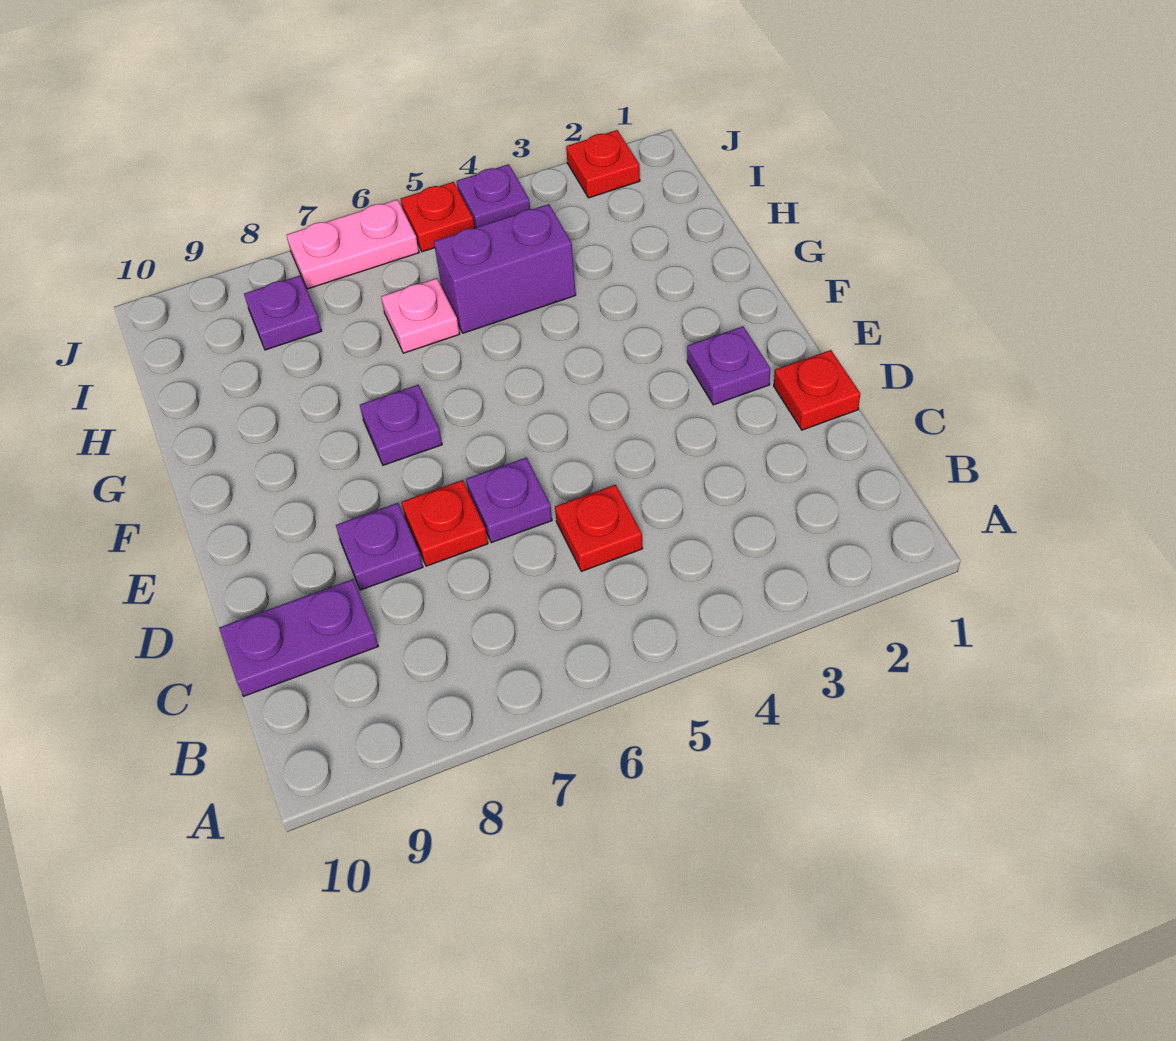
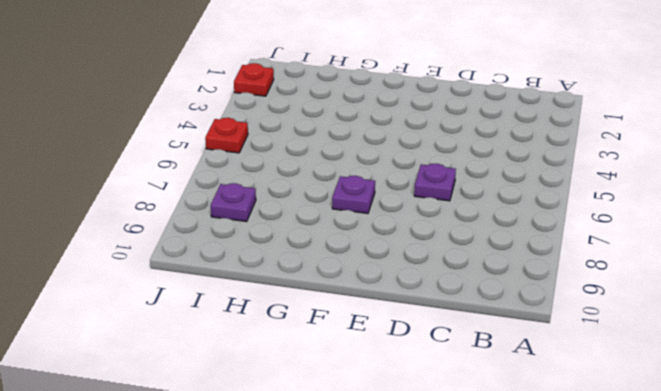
none -> red 1x1 plate [555,485,643,571]
none -> purple 1x2 plate [219,579,378,696]
none -> red 1x1 plate [774,350,860,430]

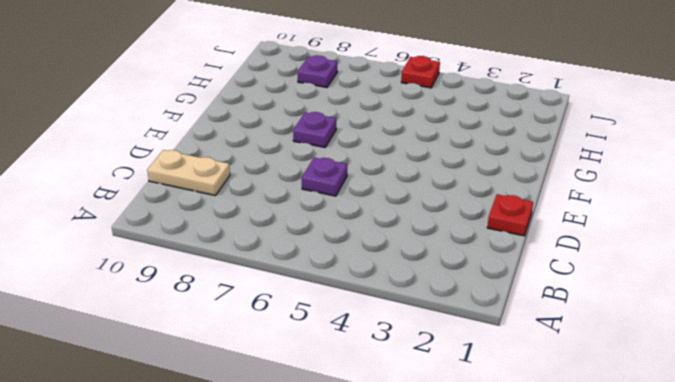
tan 1x2 plate [147,150,230,196] -> purple 1x2 plate [219,579,378,696]
none -> red 1x1 plate [555,485,643,571]
none -> red 1x1 plate [402,480,488,566]
none -> purple 1x1 plate [336,503,423,590]

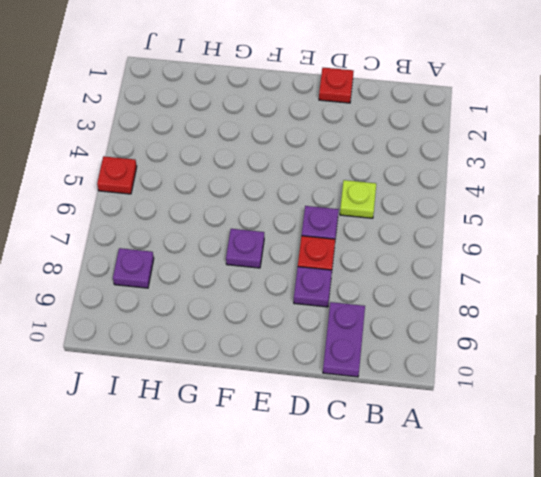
lime 1x1 plate [340,180,376,218] -> red 1x1 plate [555,485,643,571]
none -> purple 1x1 plate [687,326,771,405]
none -> purple 1x2 brick [434,204,576,333]
none -> pink 1x1 plate [381,278,460,353]

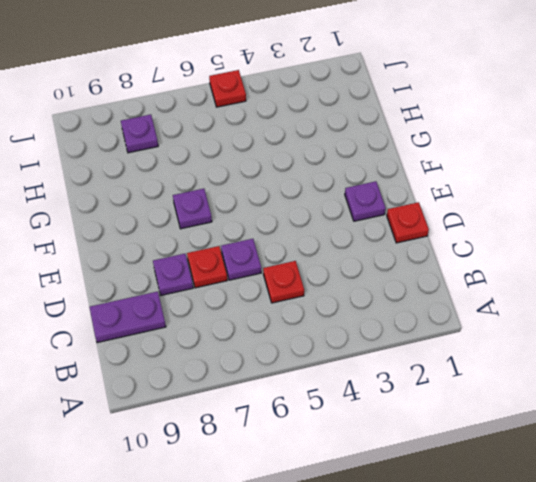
none -> purple 1x2 brick [434,204,576,333]
none -> pink 1x1 plate [381,278,460,353]
none -> red 1x1 plate [566,130,640,198]

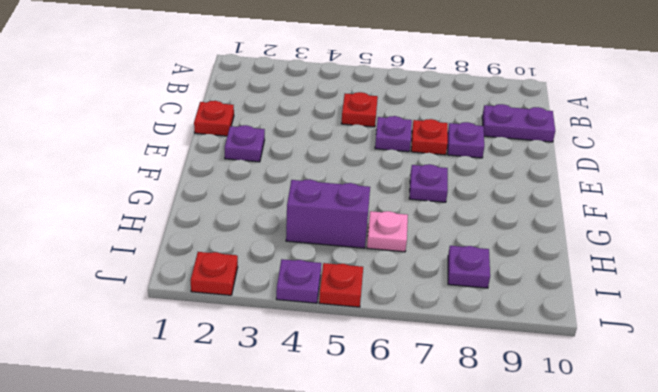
none -> pink 1x2 plate [286,200,419,289]

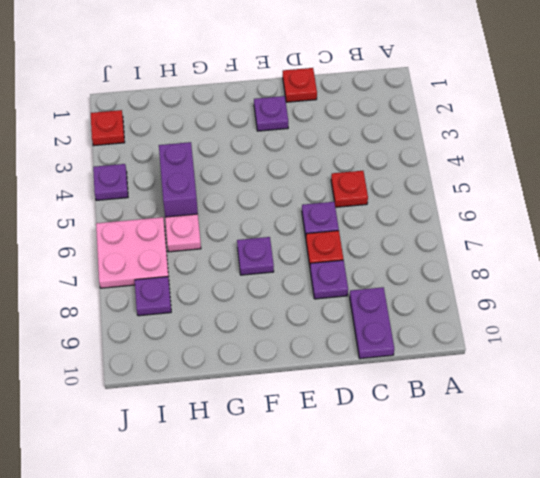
pink 2x2 plate [96,217,169,288] -> pink 1x2 plate [286,200,419,289]
none -> red 1x1 plate [401,182,474,252]

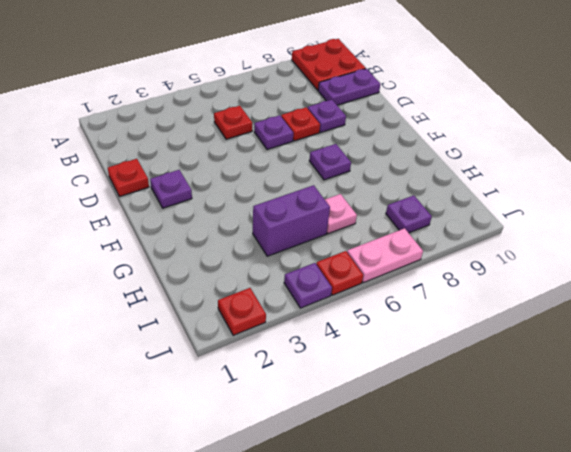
red 2x2 plate [292,39,366,90] -> none

